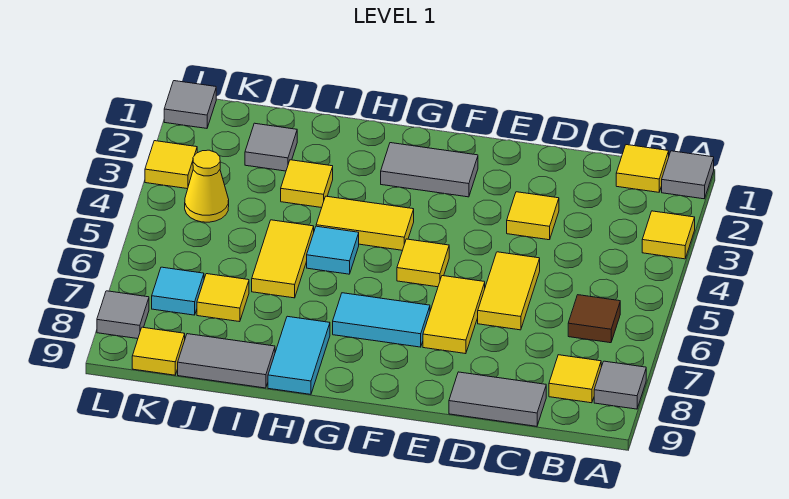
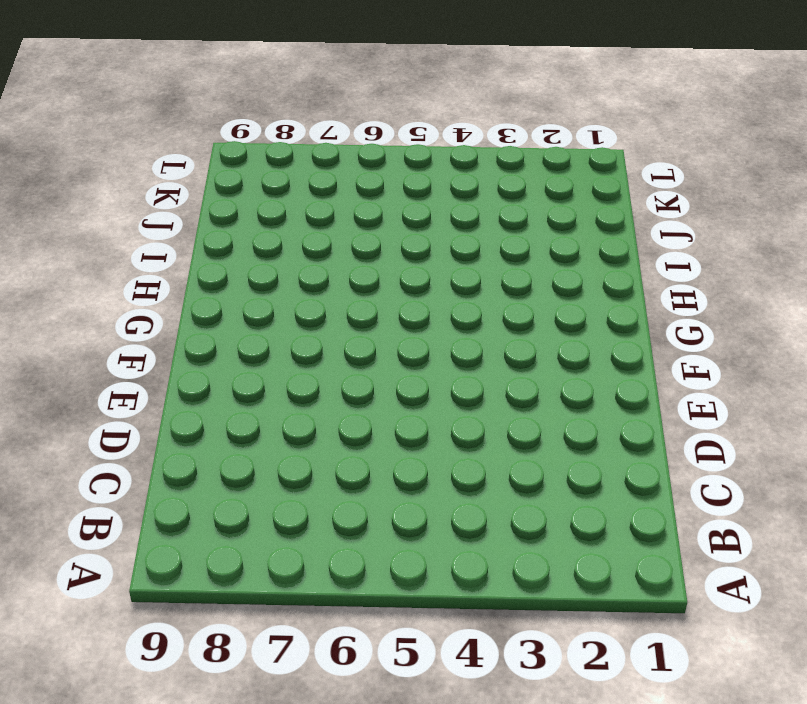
none -> grey 1x1 tile [662,151,714,199]
none -> yellow 1x1 tile [642,211,695,259]
none -> grey 1x1 tile [594,361,646,409]

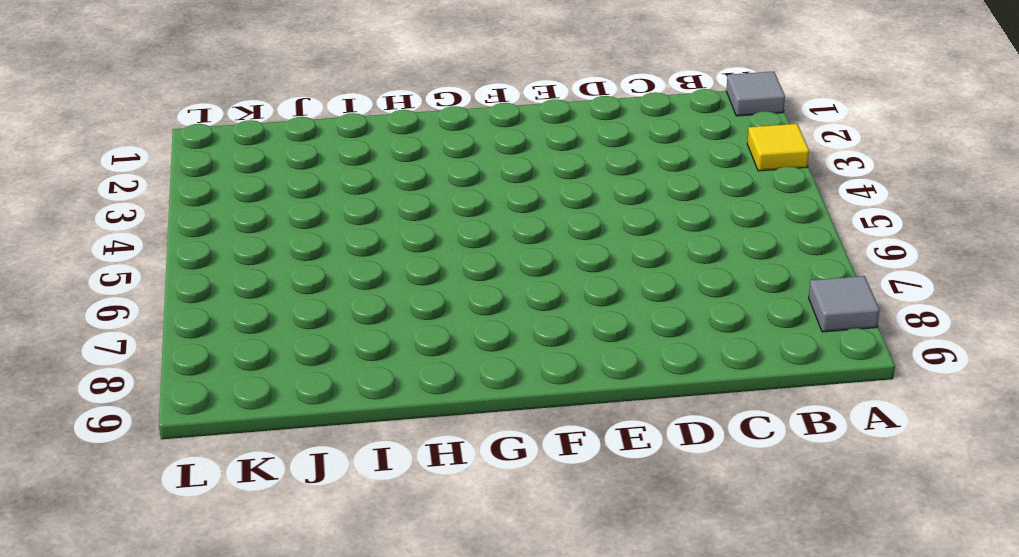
none -> yellow 1x1 tile [616,145,669,192]
none -> brown 1x1 tile [568,295,620,343]
none -> yellow 1x1 tile [549,355,601,403]

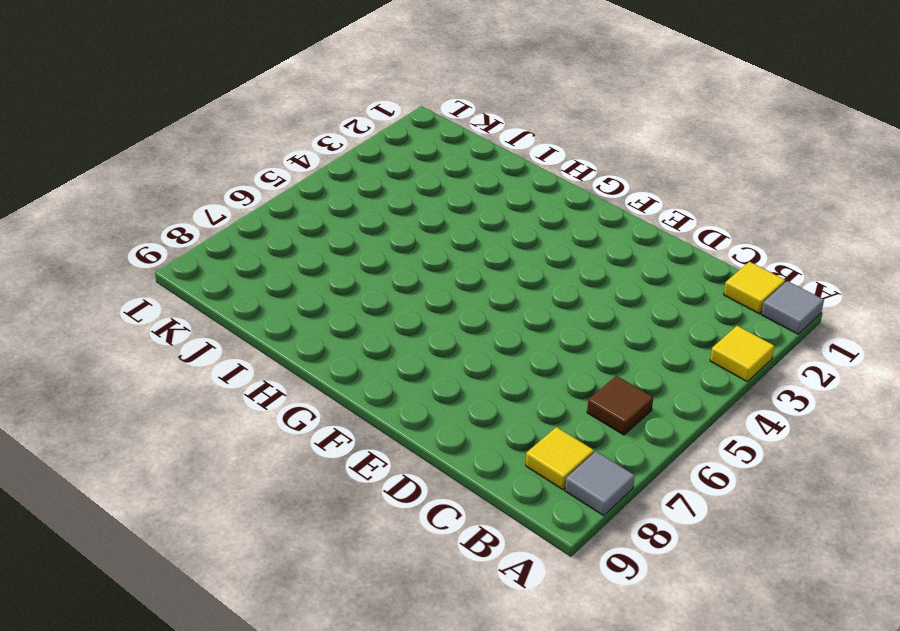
none -> grey 1x2 tile [449,372,546,426]
none -> yellow 1x1 tile [507,192,559,240]
none -> yellow 1x2 tile [478,252,540,330]

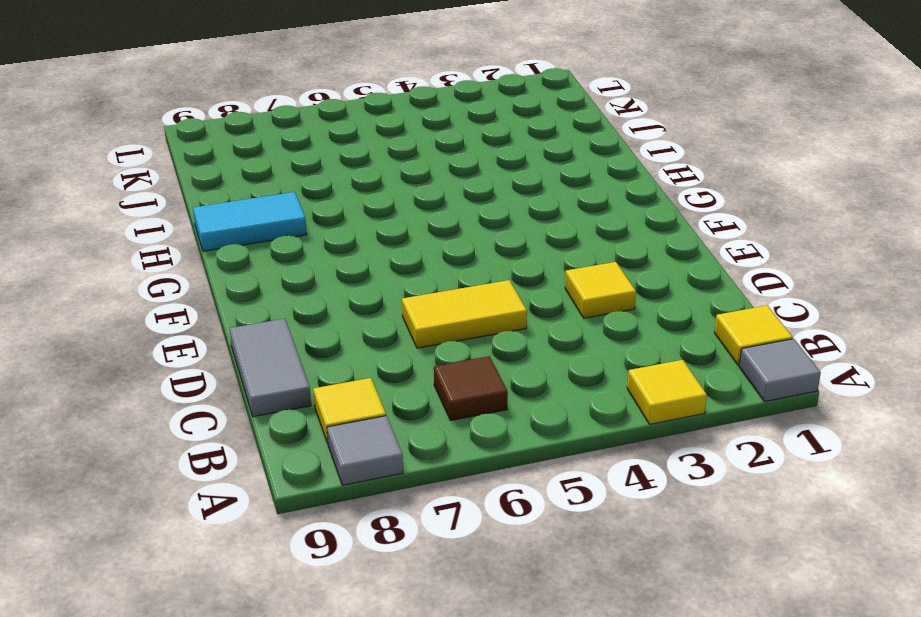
none -> yellow 1x2 tile [423,276,485,354]
none -> grey 1x2 tile [381,143,478,197]
none -> yellow 1x1 tile [397,239,449,287]

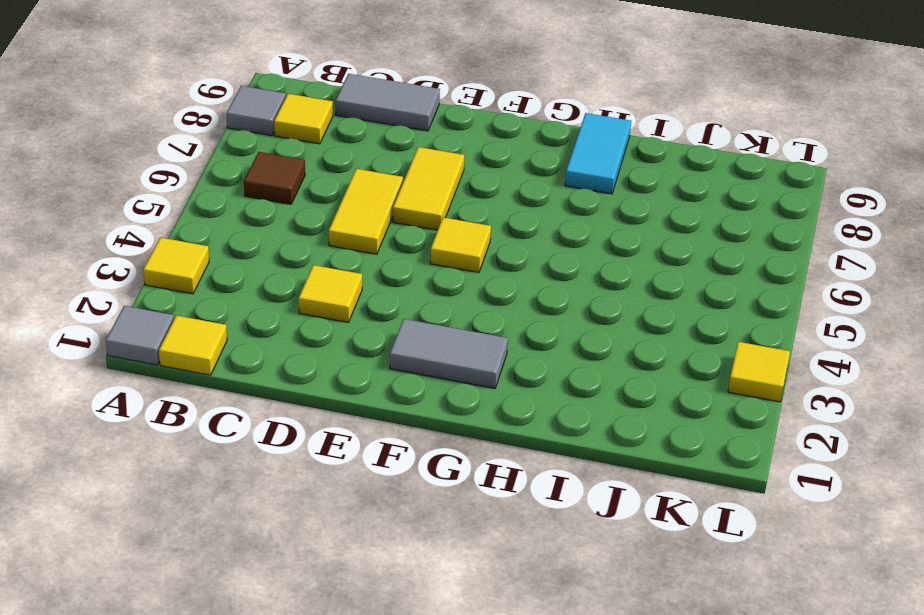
none -> cyan 1x2 tile [333,293,430,347]
none -> yellow 1x2 tile [316,196,414,250]
none -> cyan 1x1 tile [307,226,359,274]

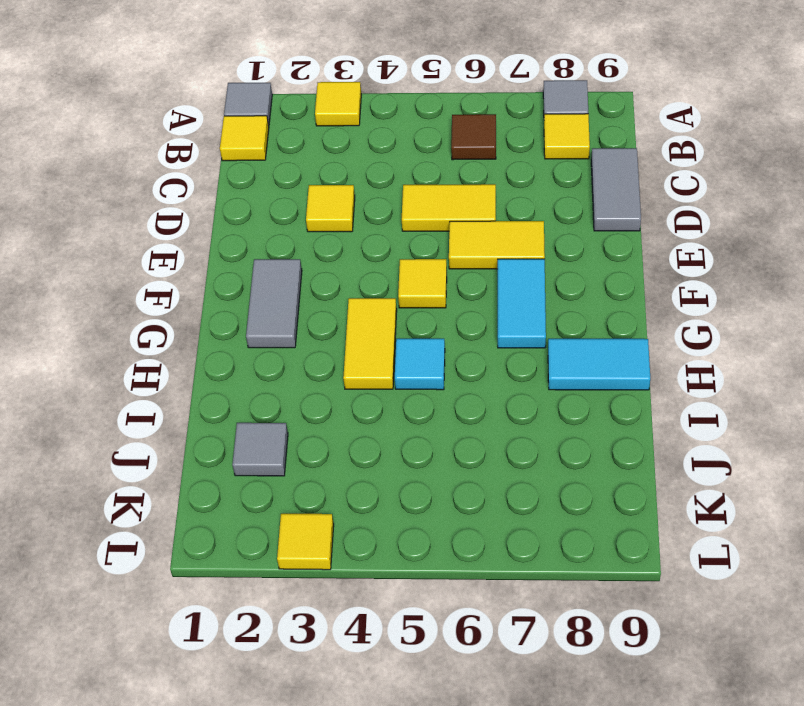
none -> yellow 1x1 tile [281,160,333,208]
none -> yellow 1x2 tile [252,220,314,298]
none -> grey 1x2 tile [178,334,275,388]

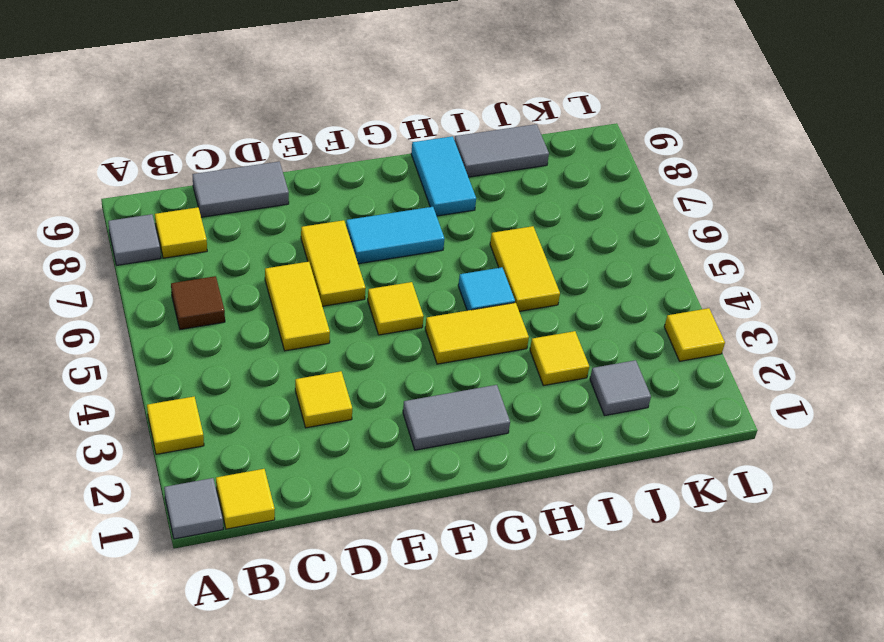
none -> yellow 1x1 tile [197,274,249,322]
none -> yellow 1x1 cone [185,150,229,222]
none -> cyan 1x1 tile [152,267,204,315]

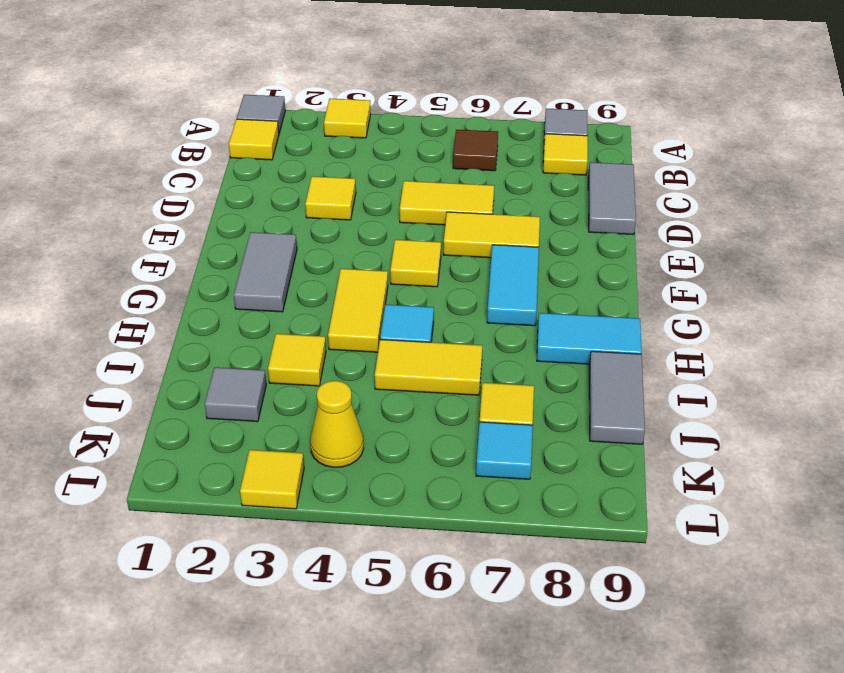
none -> yellow 1x1 tile [132,327,185,375]
none -> grey 1x1 tile [164,81,216,128]
none -> grey 1x1 tile [97,291,149,339]

